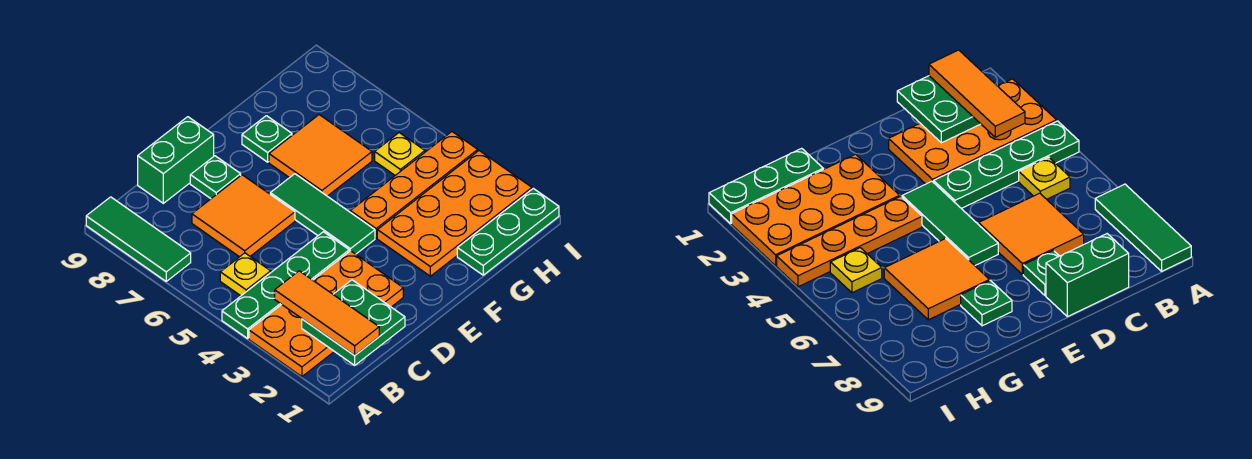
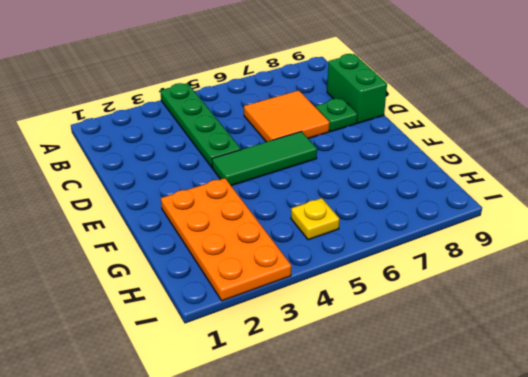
none -> orange 2x4 plate [249,251,403,377]
none -> green 1x3 tile [86,197,191,281]
none -> yellow 1x1 plate [220,253,271,296]

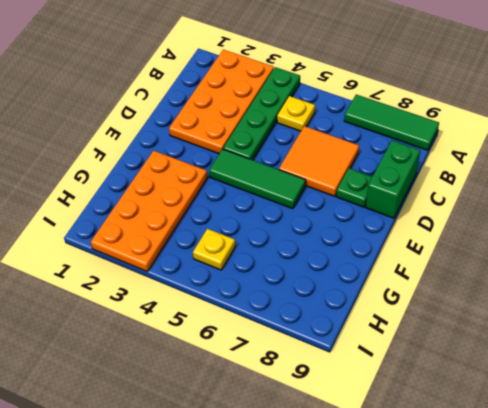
none -> orange 1x4 plate [350,132,478,238]
none -> orange 2x2 tile [269,115,372,196]
none -> green 1x1 plate [242,116,292,162]

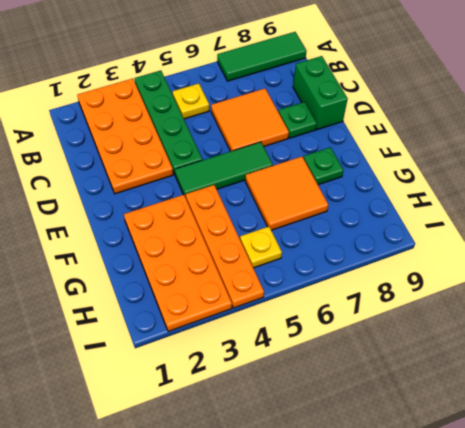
none -> green 1x3 plate [457,188,559,275]
none -> green 2x2 plate [302,280,405,365]
none -> orange 1x3 tile [275,271,379,355]

